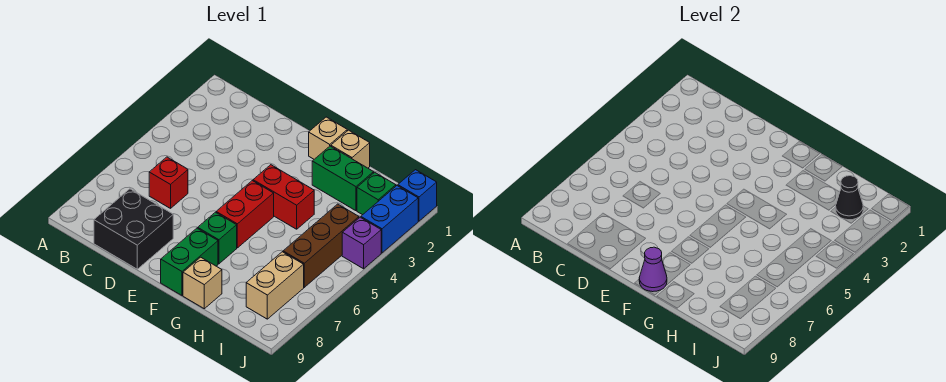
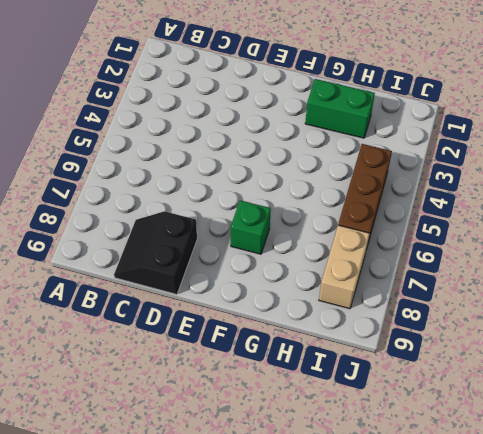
black 2x2 slope [114,211,197,294] -> black 2x2 brick [94,189,173,269]
none -> red 1x1 brick [149,157,188,208]
none -> tan 1x1 brick [309,117,347,159]
none -> red 1x2 brick [253,165,314,229]

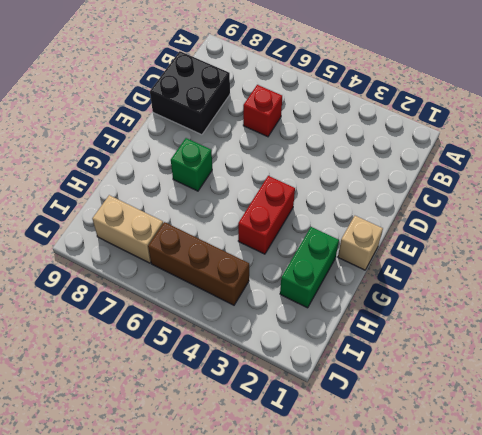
none -> red 1x2 brick [216,181,274,248]
none -> green 1x2 brick [161,228,218,295]
none -> tan 1x1 brick [331,130,370,168]

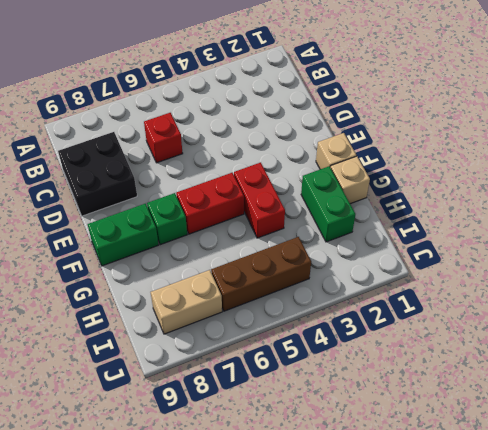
none -> tan 1x1 brick [183,257,222,309]
none -> green 1x1 brick [357,172,396,215]
none -> blue 1x1 brick [398,170,437,221]

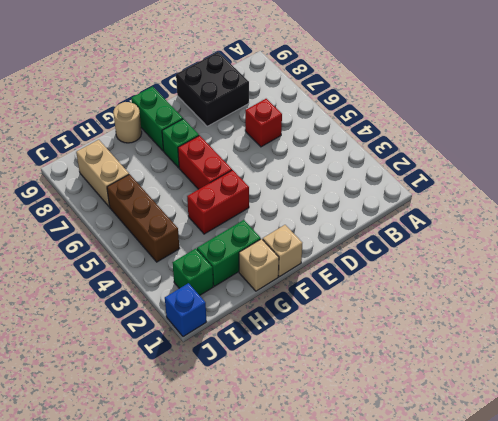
tan 1x1 round brick [113,102,142,143] -> tan 1x1 brick [183,257,222,309]
none -> blue 1x2 brick [361,186,418,253]
none -> purple 1x1 brick [342,217,381,269]
none -> purple 1x1 cone [639,247,667,292]

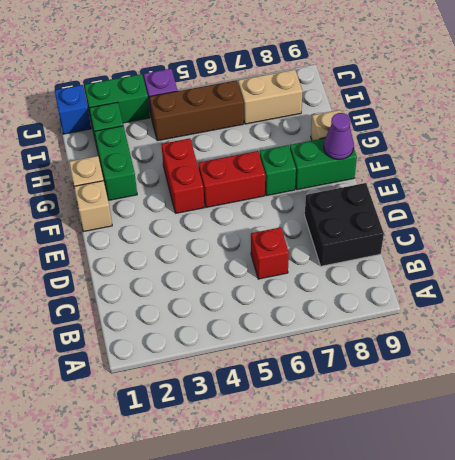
green 1x2 brick [84,74,150,123] -> blue 1x2 brick [361,186,418,253]
none -> black 1x1 cone [836,176,863,220]

